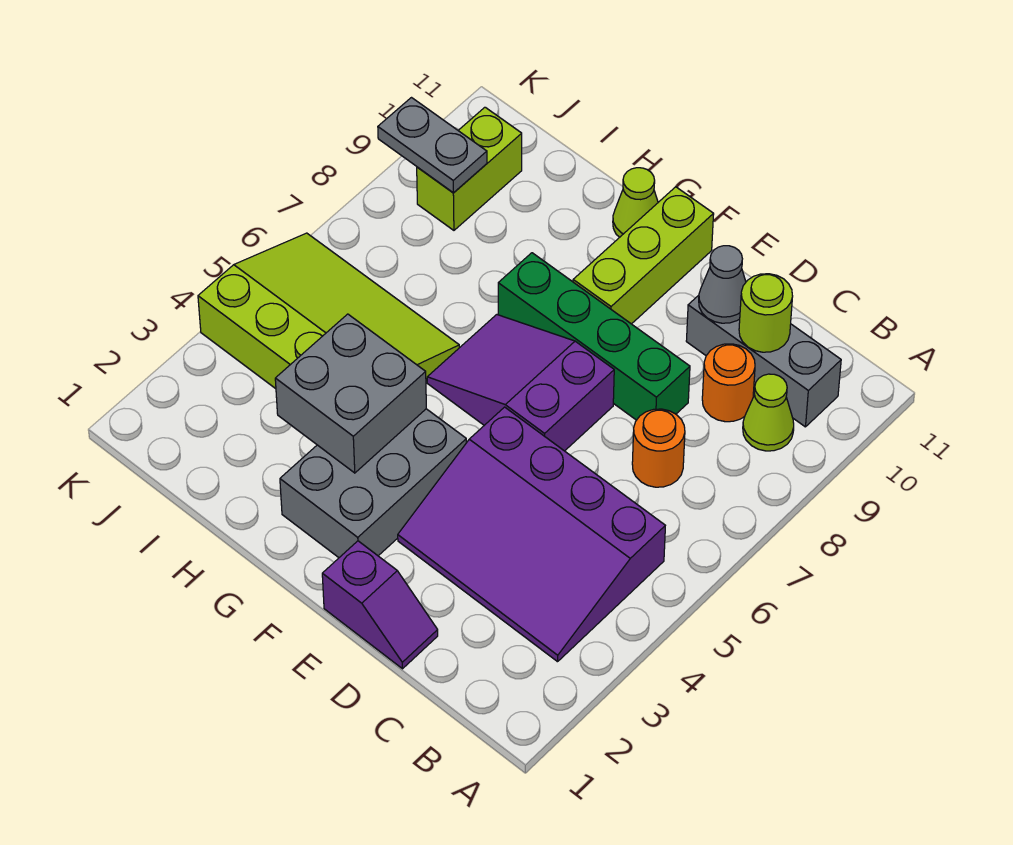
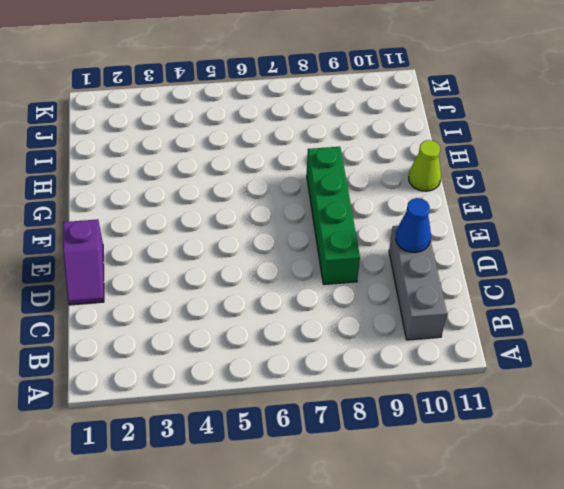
blue 1x1 cone [396,198,431,253] -> grey 1x1 cone [699,246,746,323]
none -> purple 3x4 slope [398,407,665,662]
none -> lime 1x1 cone [743,374,794,451]
none -> orange 1x1 round brick [632,409,685,487]

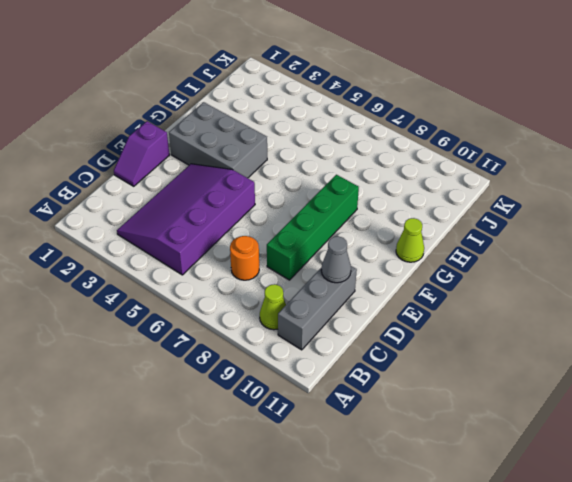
none -> orange 1x1 round brick [702,344,755,422]
none -> purple 2x3 slope [427,315,614,451]
none -> lime 1x3 brick [573,187,714,324]

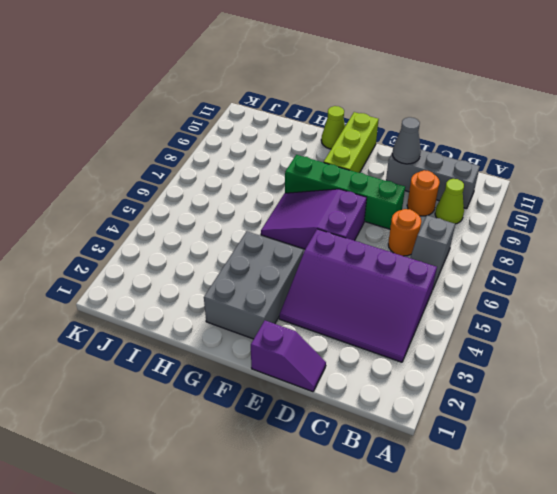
grey 1x2 slope [410,215,455,288] -> none
none -> lime 3x4 slope [198,233,459,389]
none -> lime 1x2 brick [417,107,522,230]
none -> lime 1x1 round brick [739,274,793,352]

